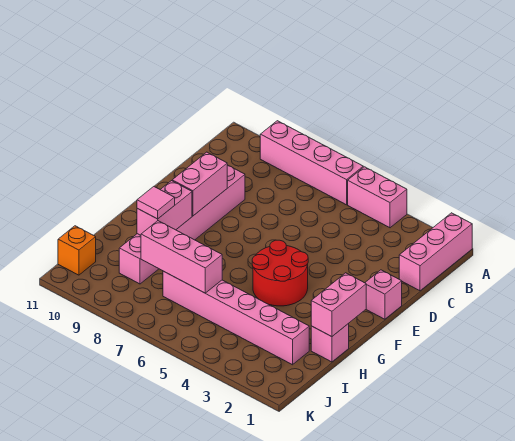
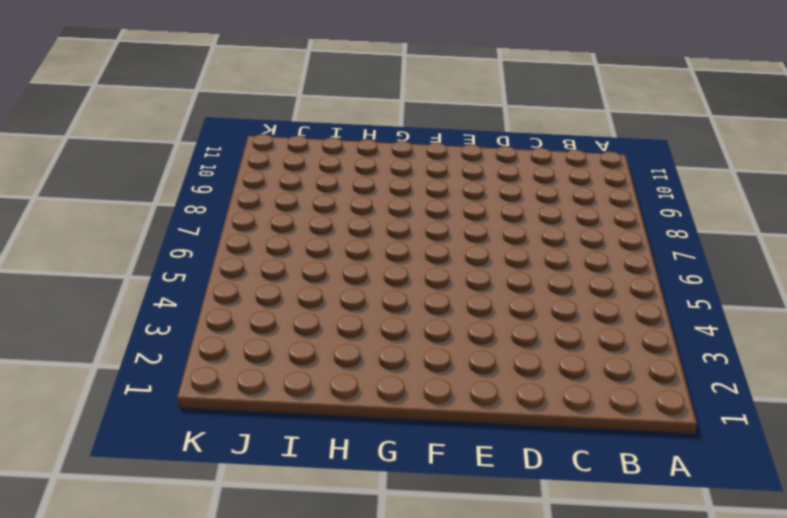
none -> pink 1x3 brick [399,213,472,291]
none -> pink 1x2 brick [348,167,407,228]
none -> pink 1x4 brick [260,121,363,205]

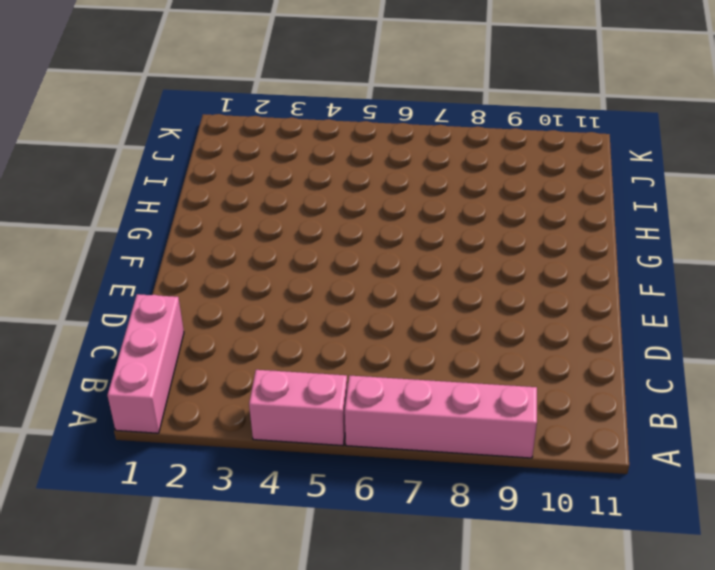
none -> pink 1x6 brick [119,165,245,284]
none -> pink 1x1 brick [365,270,402,319]
none -> red 2x2 round brick [252,240,308,306]

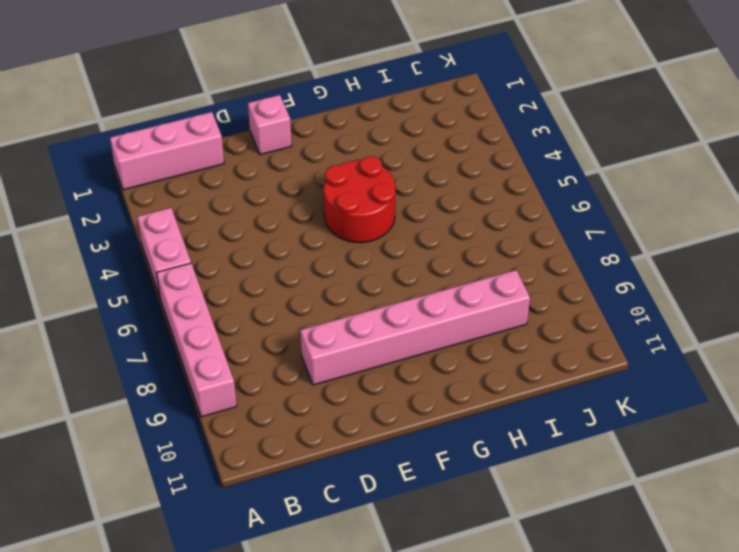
none -> pink 1x1 brick [311,324,349,362]
none -> pink 1x6 brick [163,271,309,365]
none -> orange 1x1 brick [58,226,96,275]

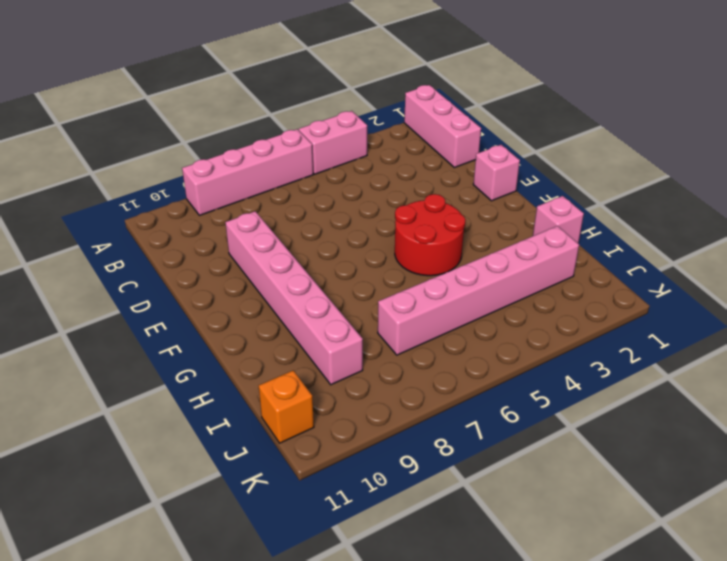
none -> pink 1x2 brick [172,152,227,216]
none -> pink 1x2 brick [311,273,366,337]
none -> pink 1x2 brick [137,181,192,235]

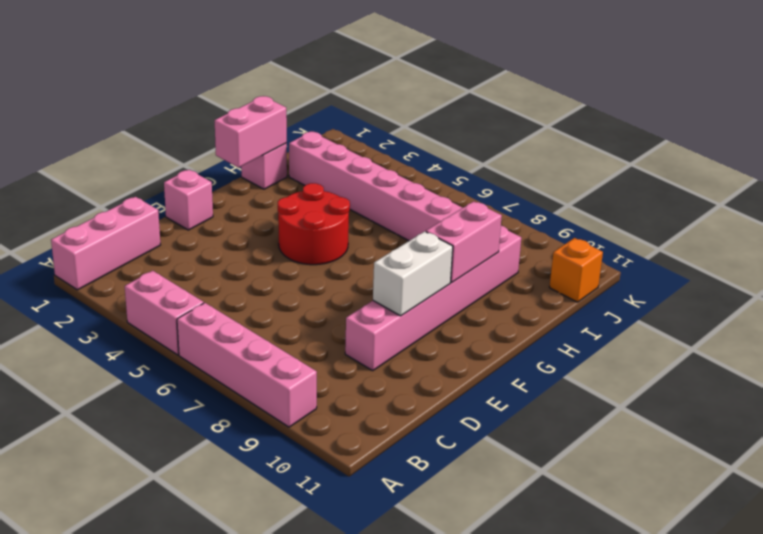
white 1x2 brick [373,231,453,316] -> pink 1x2 brick [172,152,227,216]
none -> pink 1x3 brick [141,221,222,293]
none -> pink 1x1 tile [137,187,175,219]

